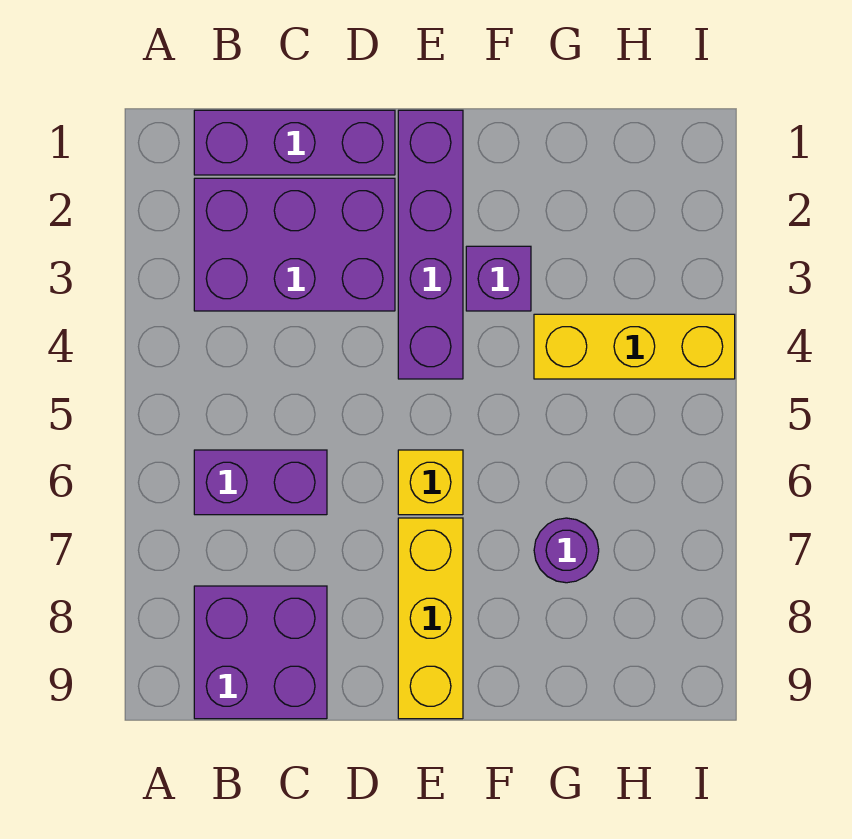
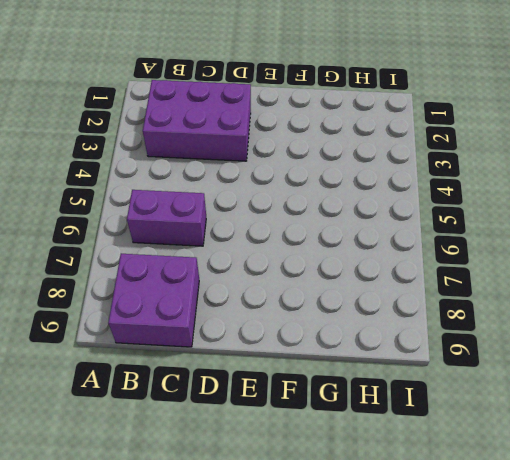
none -> purple 1x3 brick [194,110,395,175]
none -> purple 1x4 brick [398,110,463,379]

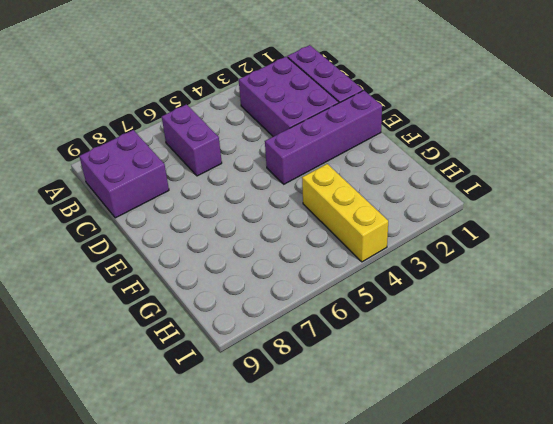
none -> yellow 1x1 brick [398,450,463,515]
none -> yellow 1x3 brick [398,518,463,719]

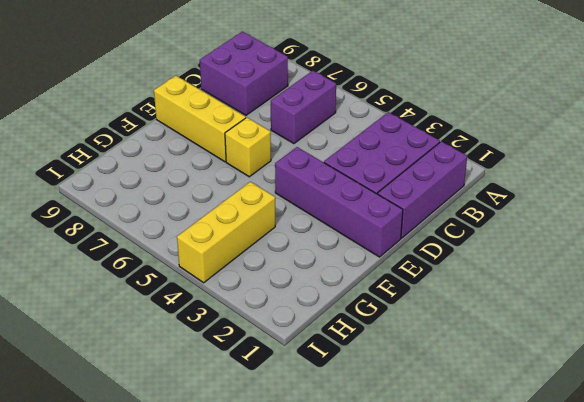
none -> purple 1x1 brick [466,246,531,311]
none -> purple 1x1 round brick [534,518,599,583]

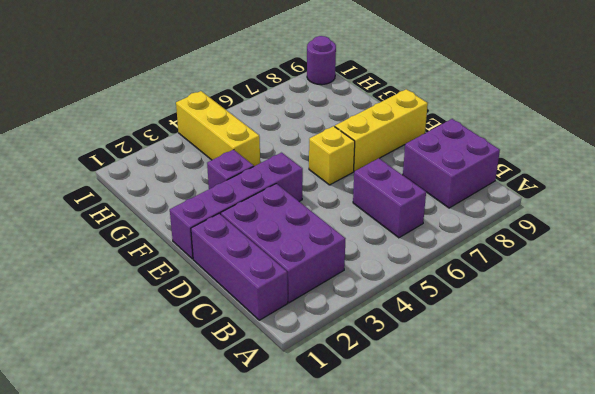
purple 1x1 round brick [307,36,336,85] -> purple 1x1 round brick moved to [534,518,599,583]

